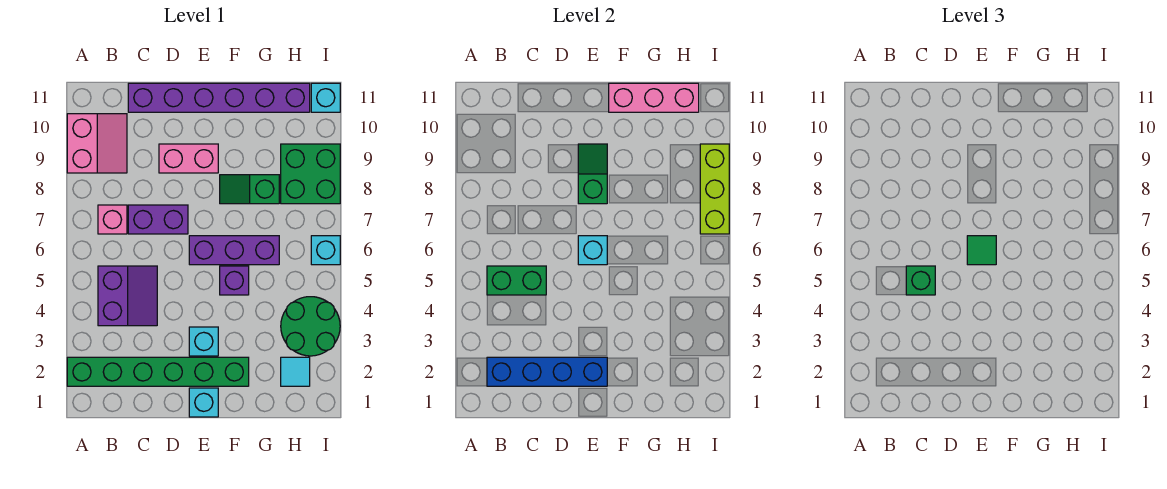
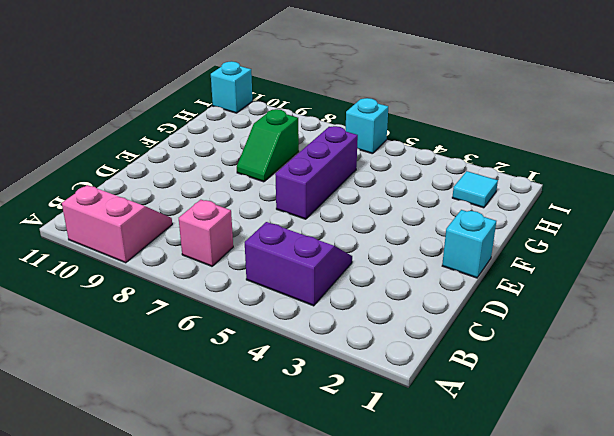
none -> green 1x6 brick [67,357,249,386]
none -> purple 1x2 brick [128,205,188,234]
none -> purple 1x6 brick [128,83,310,112]

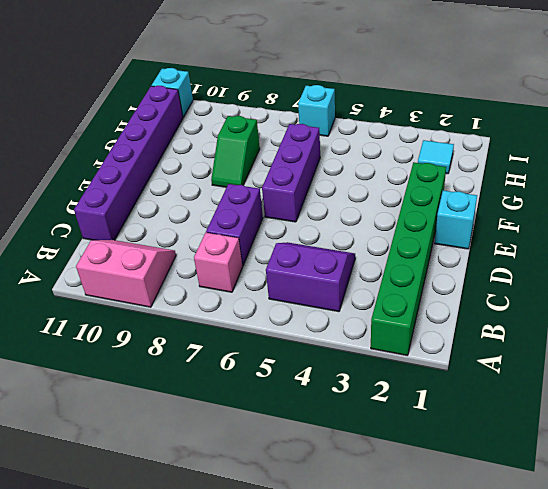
none -> pink 1x2 brick [159,144,218,173]
none -> cyan 1x1 brick [189,327,218,356]
none -> purple 1x1 brick [220,266,249,295]

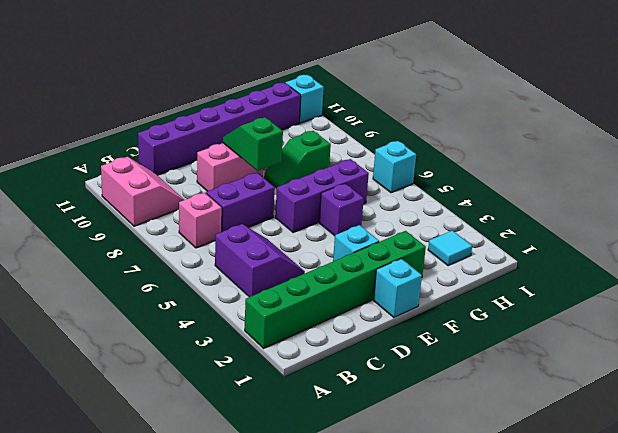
none -> green 2x2 round brick [281,297,340,356]
none -> green 2x2 brick [281,144,340,204]
none -> blue 1x4 brick [487,357,607,386]

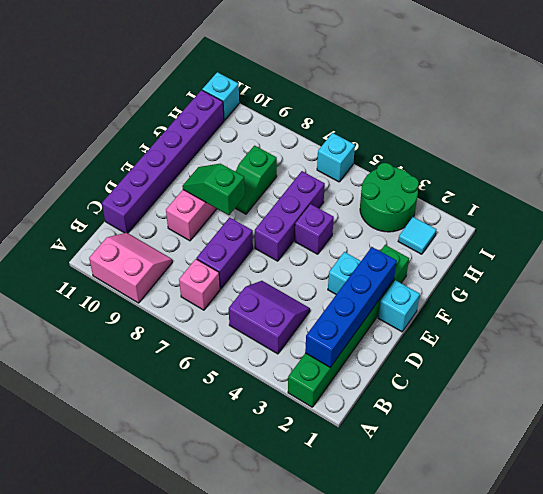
none -> green 2x2 brick [281,144,340,204]
none -> green 1x2 brick [487,266,546,295]
none -> cyan 1x1 brick [578,236,607,265]

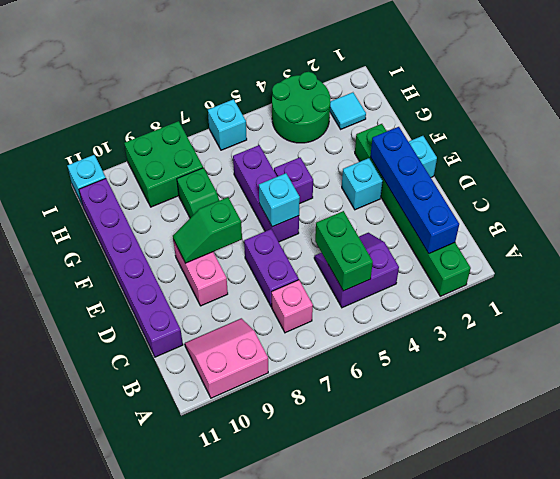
none -> pink 1x3 brick [609,83,699,112]
none -> lime 1x3 brick [700,144,729,234]
none -> green 1x1 brick [906,266,935,295]

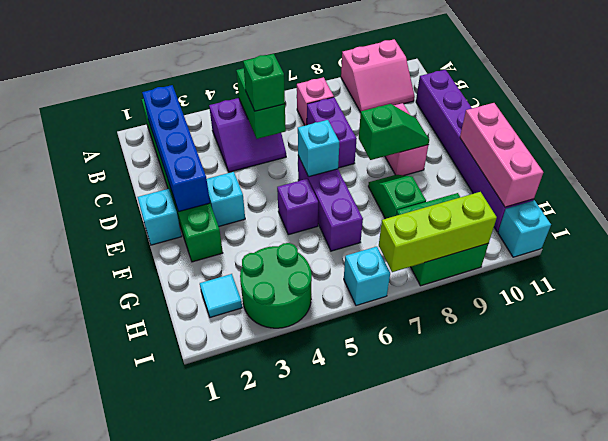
none -> green 1x1 tile [967,236,996,265]

